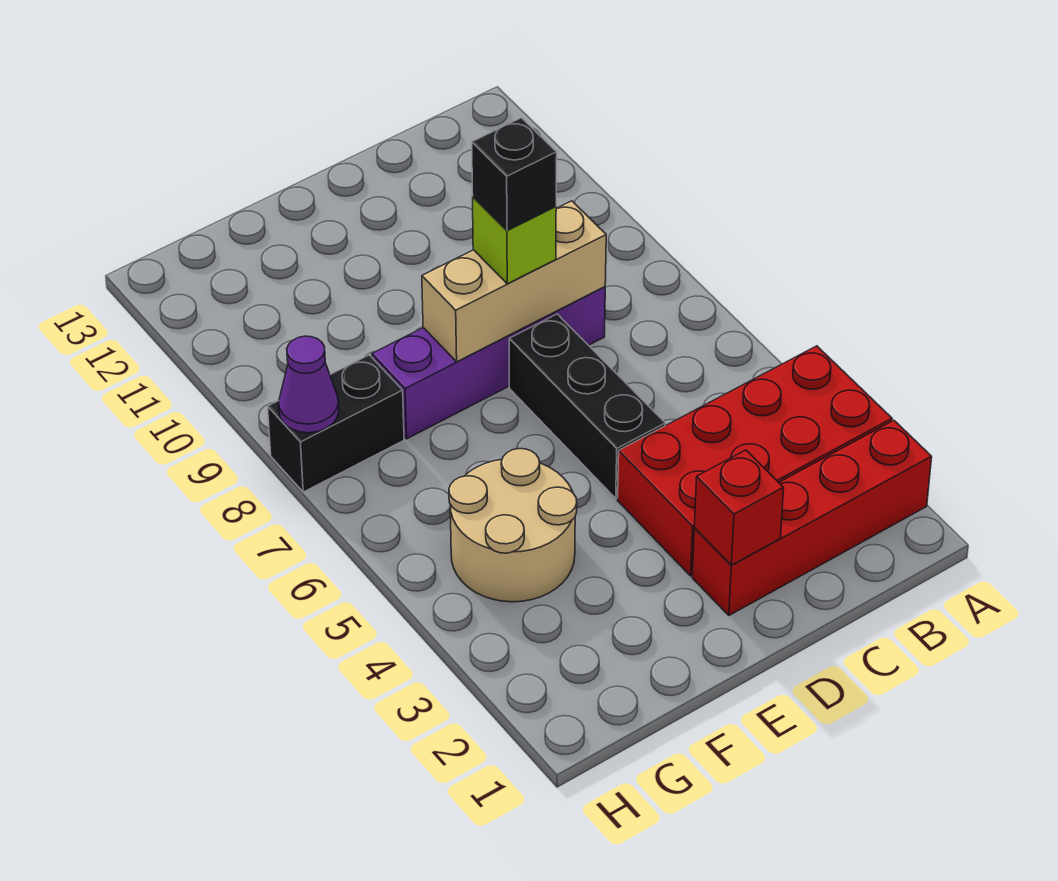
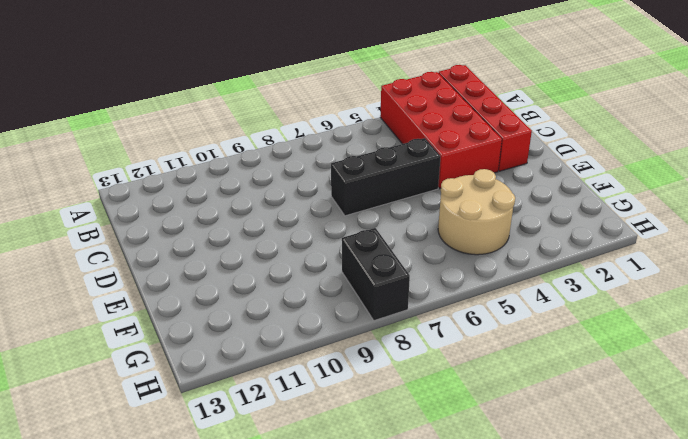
none -> purple 1x4 brick [372,287,605,439]
none -> tan 1x3 brick [422,201,606,362]

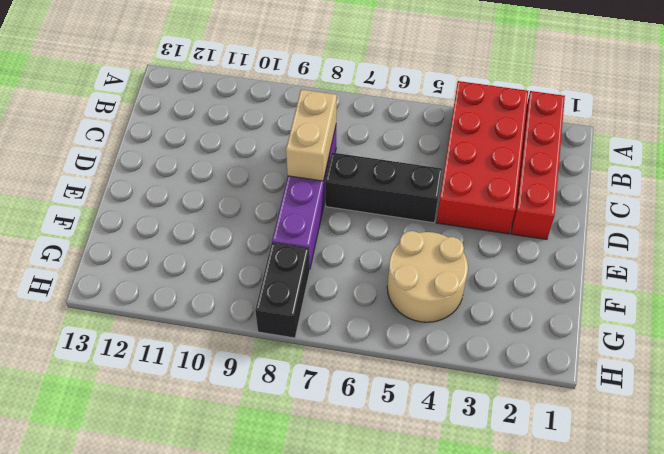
tan 1x2 brick [286,90,337,181] -> tan 1x3 brick [422,201,606,362]
none -> red 1x1 brick [694,450,784,565]
none -> purple 1x1 cone [279,336,339,433]

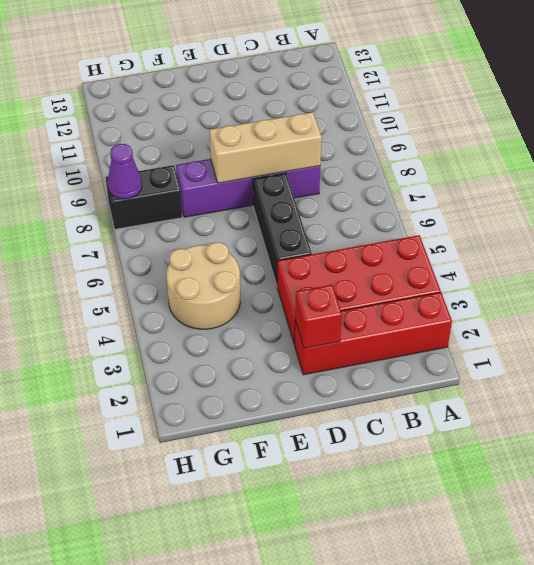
none -> lime 1x1 brick [473,197,557,284]
none -> black 1x1 brick [472,118,557,230]

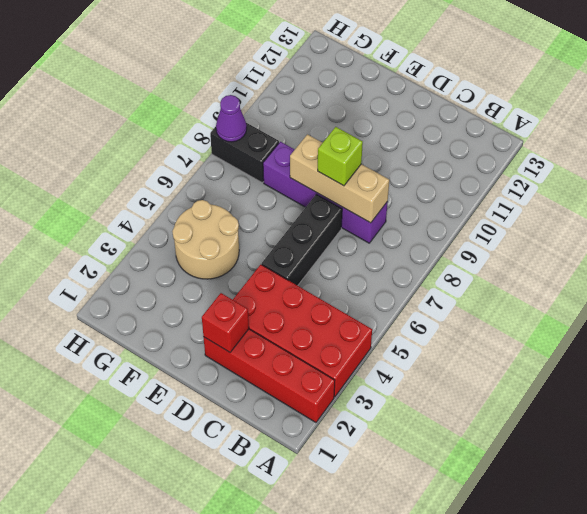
none -> black 1x1 brick [472,118,557,230]

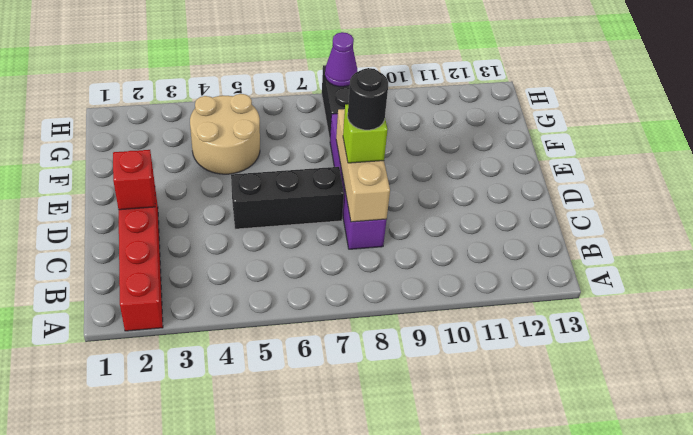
black 1x1 round brick [348,68,388,130] -> black 1x1 brick [472,118,557,230]
none -> red 2x4 brick [618,346,892,576]

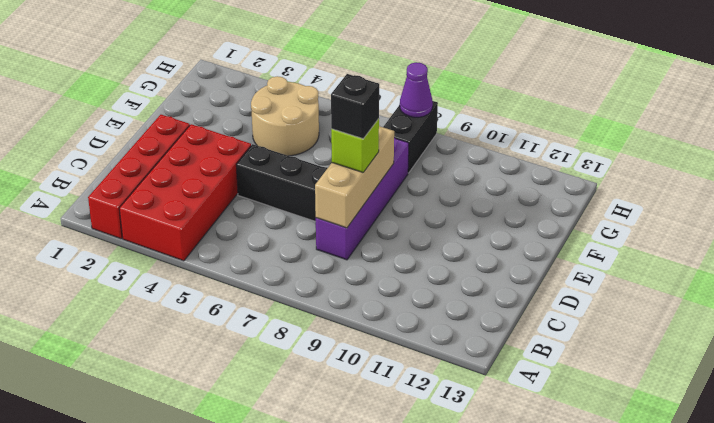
none -> red 1x1 brick [694,450,784,565]

